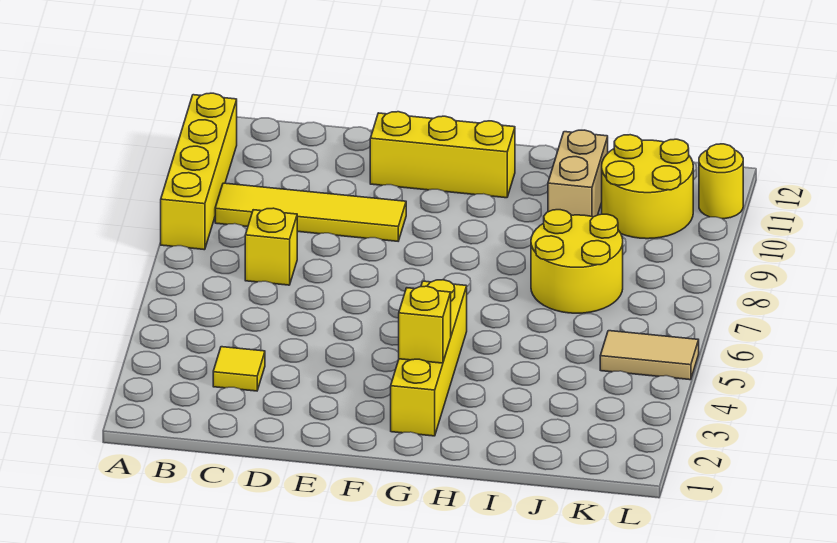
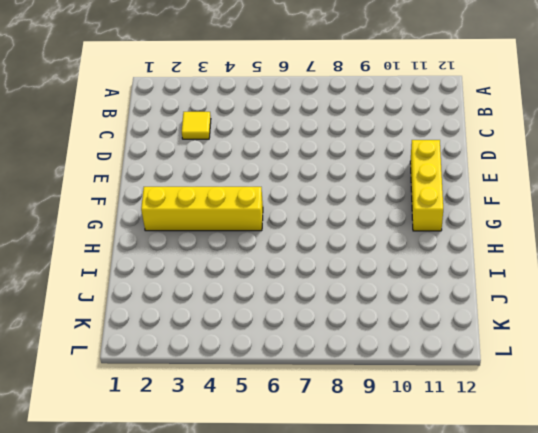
none -> yellow 1x4 brick [161,93,237,250]
none -> yellow 1x4 tile [215,183,406,241]
none -> yellow 1x1 brick [245,208,297,285]

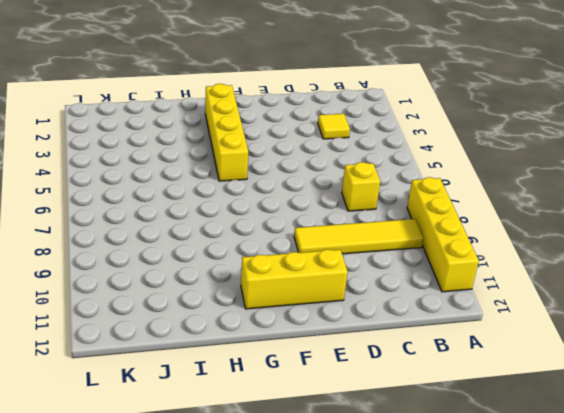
none -> yellow 2x2 round brick [531,210,623,313]
none -> tan 1x2 brick [548,130,608,217]
none -> yellow 2x2 round brick [602,135,693,239]

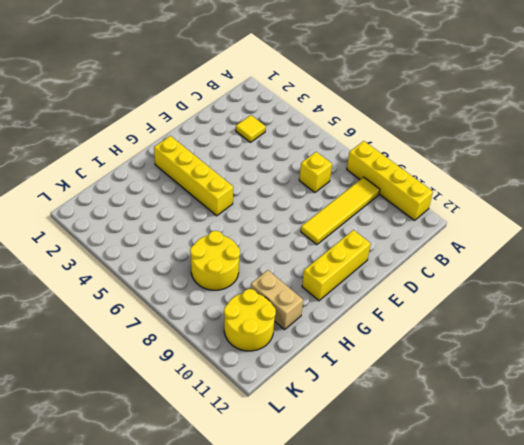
none -> tan 1x2 tile [600,331,699,380]
none -> yellow 1x1 round brick [699,144,743,219]
none -> yellow 1x1 brick [399,286,451,363]

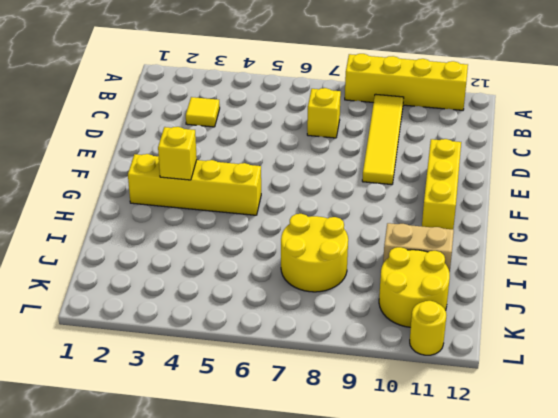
none -> tan 1x2 tile [600,331,699,380]

